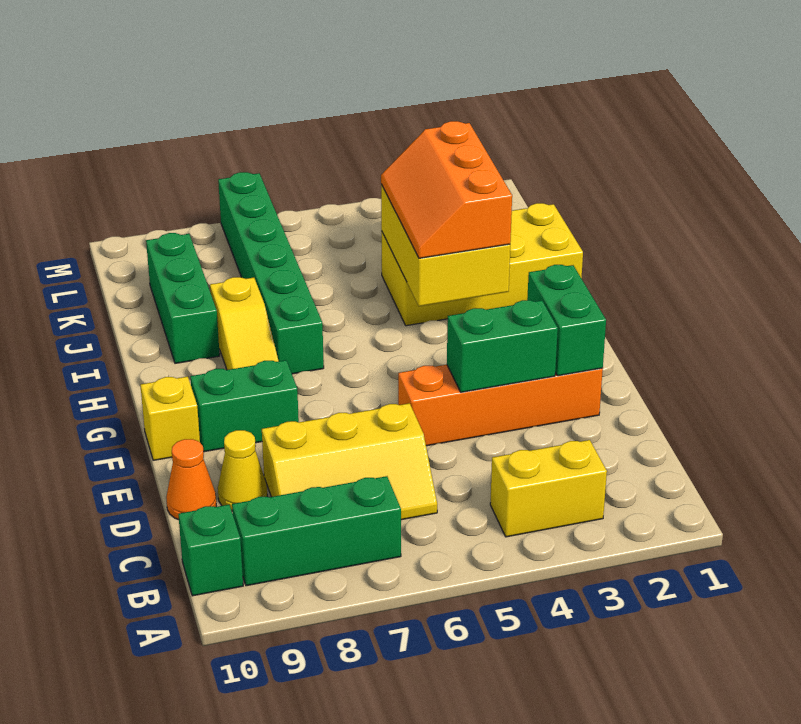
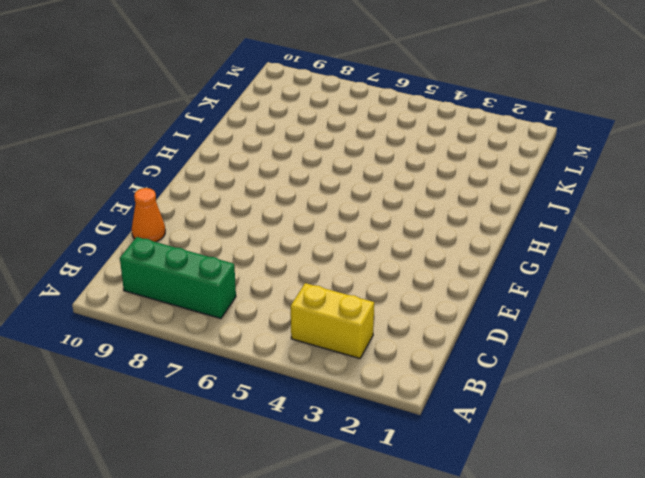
none -> green 1x1 brick [178,505,243,596]
none -> yellow 2x3 slope [262,403,437,520]
none -> yellow 1x1 cone [218,430,267,511]

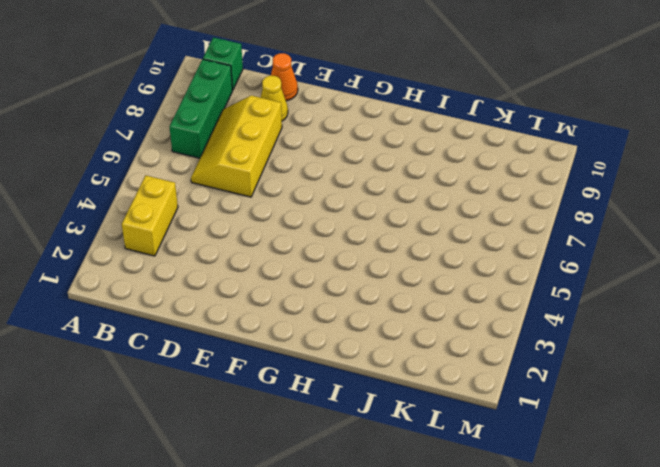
none -> orange 1x4 brick [398,365,603,446]
none -> green 1x2 brick [190,360,299,452]
none -> yellow 1x1 brick [140,377,200,460]

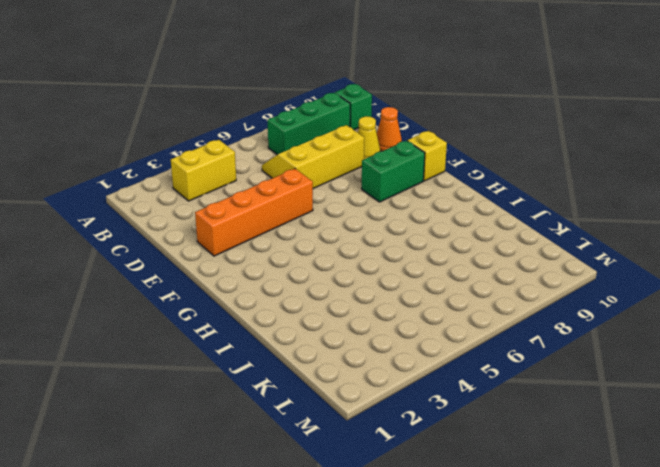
none -> yellow 1x3 slope [210,277,278,370]
none -> green 1x6 brick [218,172,324,374]
none -> yellow 2x4 brick [381,203,583,326]

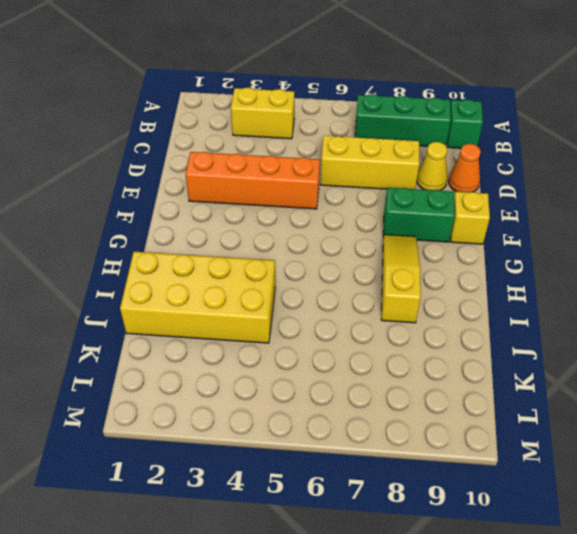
none -> green 1x6 brick [218,172,324,374]
none -> green 1x3 brick [146,233,220,363]
none -> green 1x2 brick [527,265,606,376]

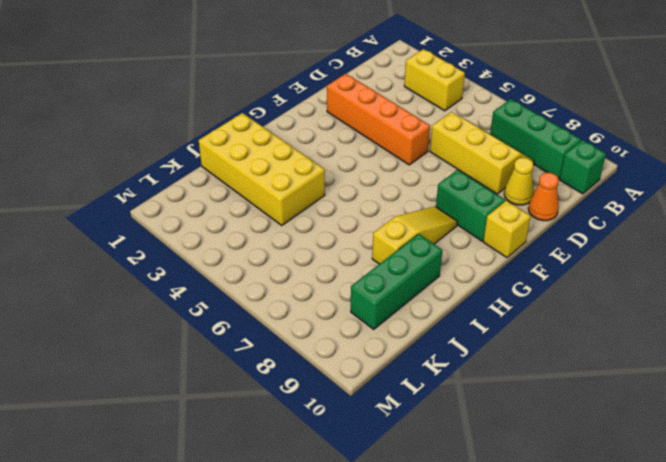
none -> green 1x6 brick [218,172,324,374]
none -> green 1x2 brick [527,265,606,376]
none -> green 1x2 brick [447,300,558,392]

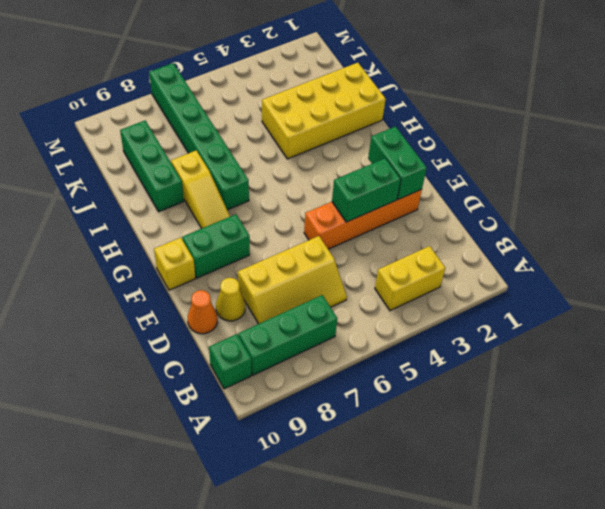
none -> yellow 2x3 brick [381,184,510,306]
none -> orange 2x3 slope [381,121,512,258]

